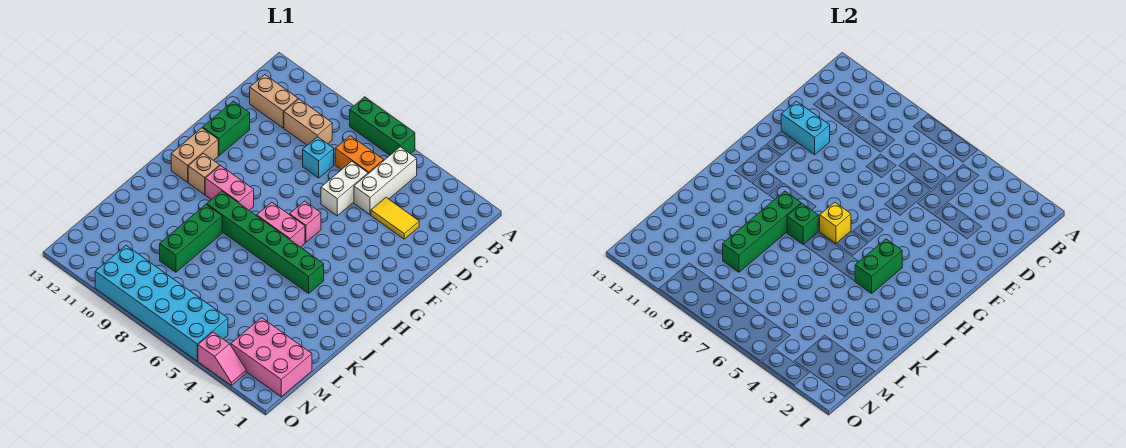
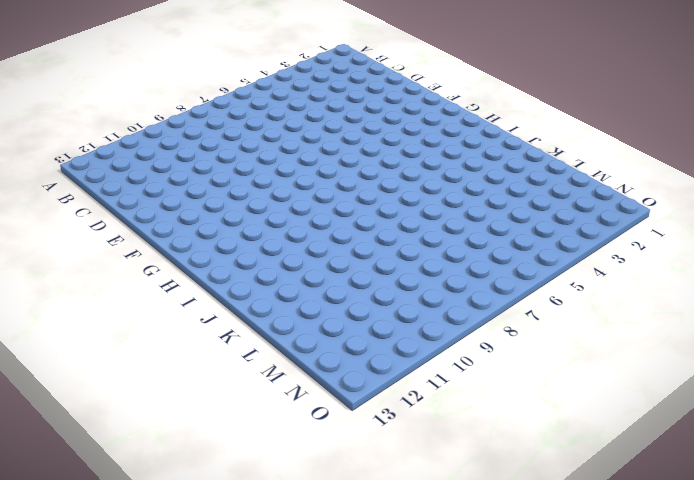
none -> green 1x3 brick [350,97,415,155]
none -> white 1x3 brick [354,147,417,215]
none -> orange 1x2 brick [335,136,384,174]

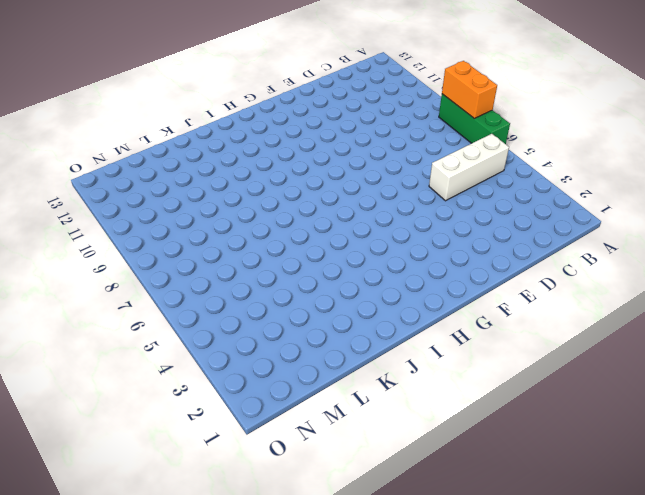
orange 1x2 brick [442,61,497,118] -> orange 1x2 brick moved to [335,136,384,174]
none -> tan 1x2 brick [284,99,332,145]
none -> tan 1x2 brick [250,75,298,128]
none -> yellow 1x2 tile [371,198,419,239]

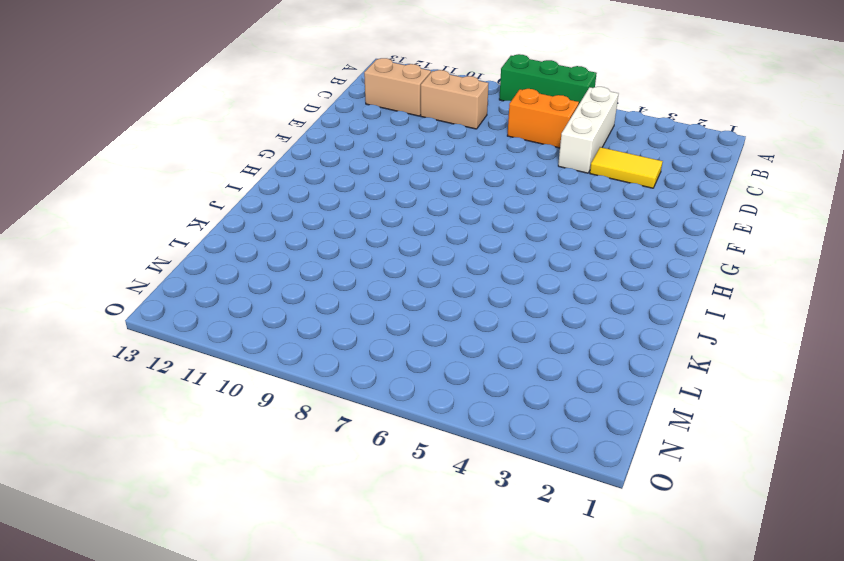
none -> white 1x2 brick [321,161,368,216]
none -> cyan 1x1 brick [303,137,334,178]
none -> green 1x2 brick [203,101,250,156]

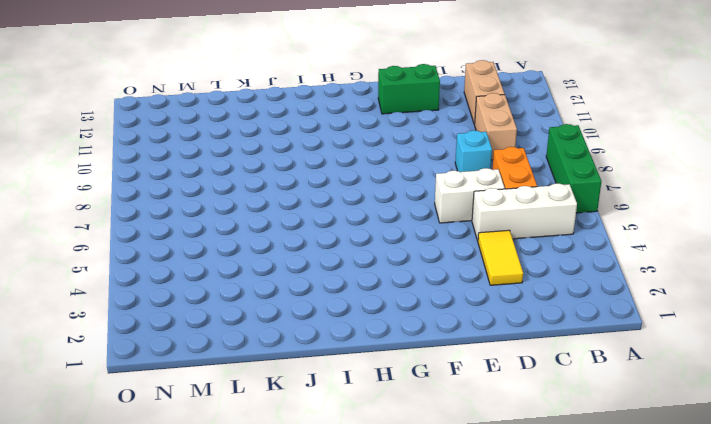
none -> pink 1x1 brick [290,201,321,242]
none -> tan 1x2 brick [171,128,218,182]
none -> pink 1x2 brick [257,202,305,247]

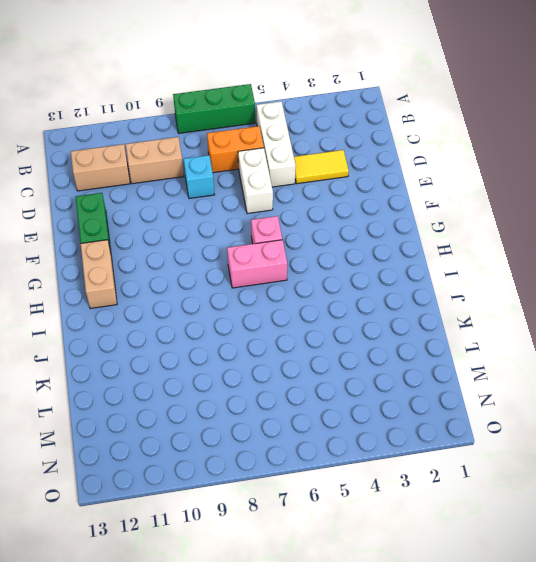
none -> pink 1x2 brick [205,166,254,210]
none -> tan 1x1 brick [188,153,220,194]
none -> green 1x6 brick [207,191,324,293]

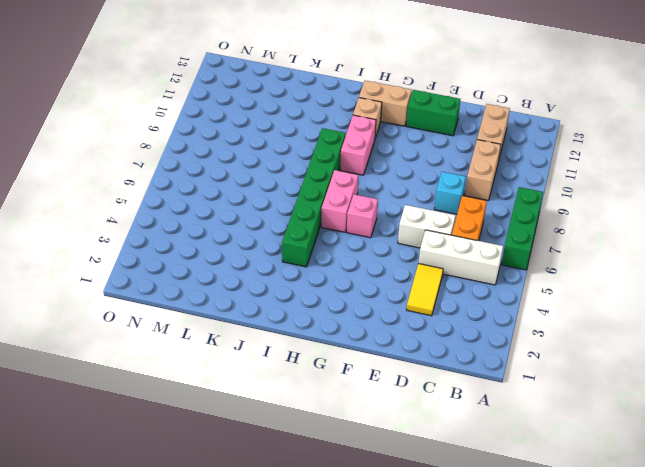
none -> green 1x3 brick [160,205,222,272]
none -> pink 2x3 brick [231,318,312,397]
none -> cyan 2x6 brick [95,246,228,361]

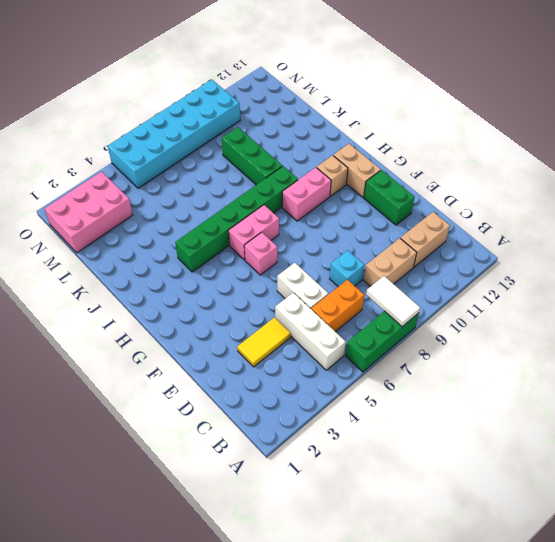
white 1x2 tile [366,276,420,327] -> none
none -> pink 1x2 slope [198,332,246,385]
none -> cyan 1x2 brick [781,101,830,155]
none -> green 1x2 brick [855,239,902,293]

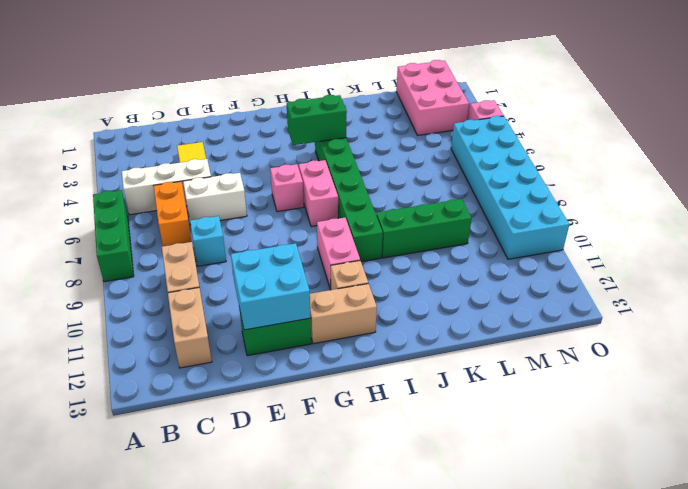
cyan 2x2 brick [231,243,310,330] -> cyan 1x2 brick [781,101,830,155]
none -> yellow 1x1 brick [820,202,851,243]
none -> green 1x1 brick [787,204,818,244]
none -> green 1x4 brick [723,191,801,272]

